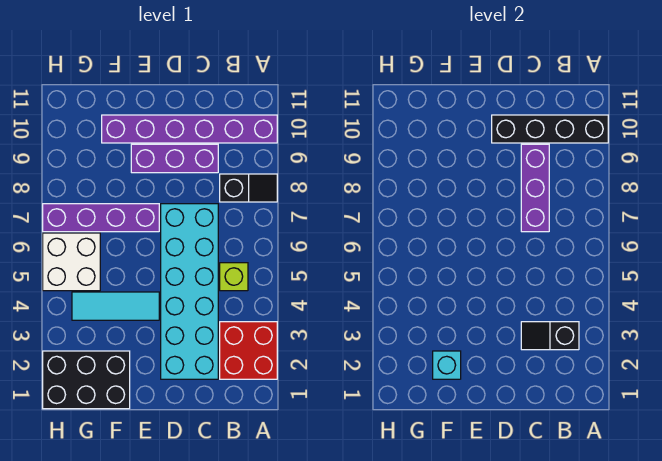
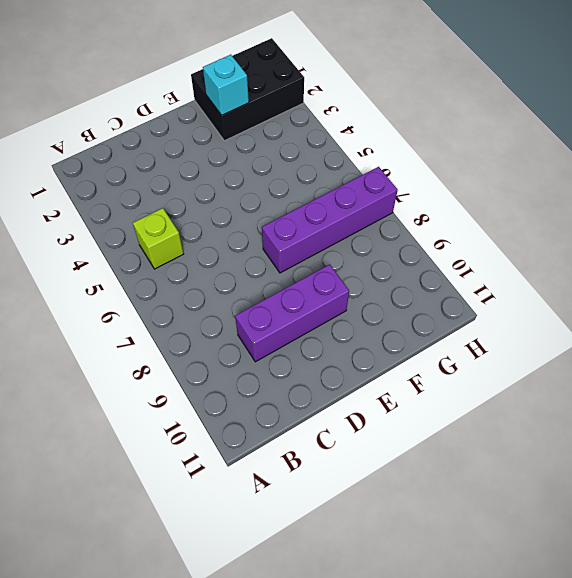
none -> red 2x2 brick [220,322,277,379]
none -> black 1x2 slope [220,174,277,202]
none -> purple 1x6 brick [102,115,277,143]

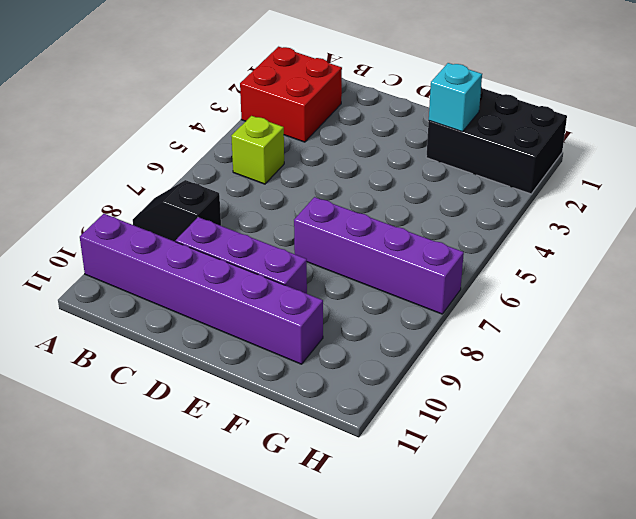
none -> cyan 2x6 brick [161,204,218,379]
none -> cyan 1x3 tile [72,292,159,320]
none -> white 2x2 brick [43,233,100,291]

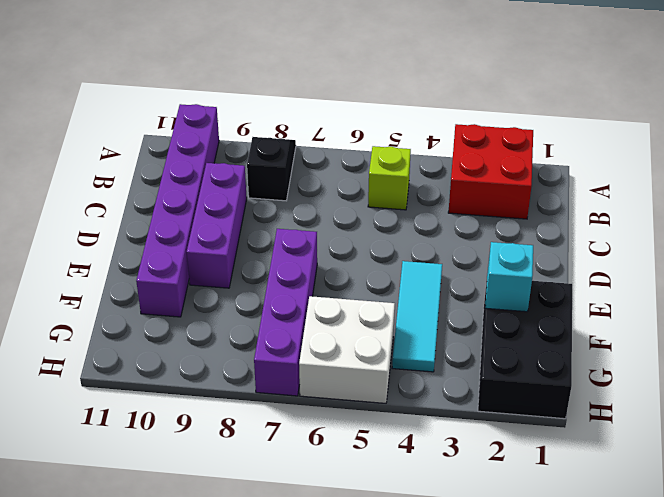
none -> cyan 2x6 brick [161,204,218,379]
none -> black 1x4 brick [492,115,608,143]
none -> black 1x2 slope [521,322,579,350]

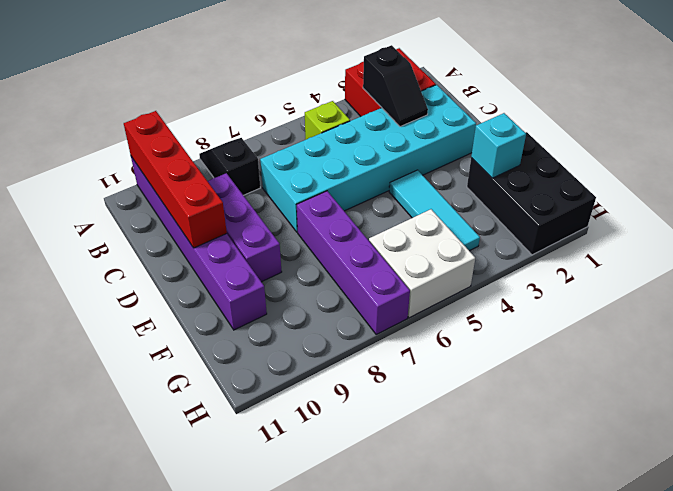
red 1x4 brick [124,111,227,248] -> black 1x4 brick [492,115,608,143]
none -> purple 1x3 brick [521,144,549,232]

